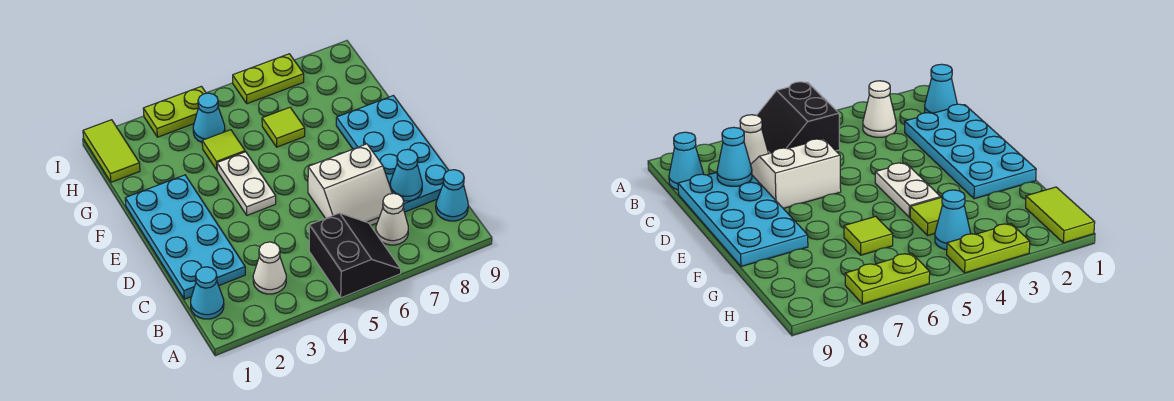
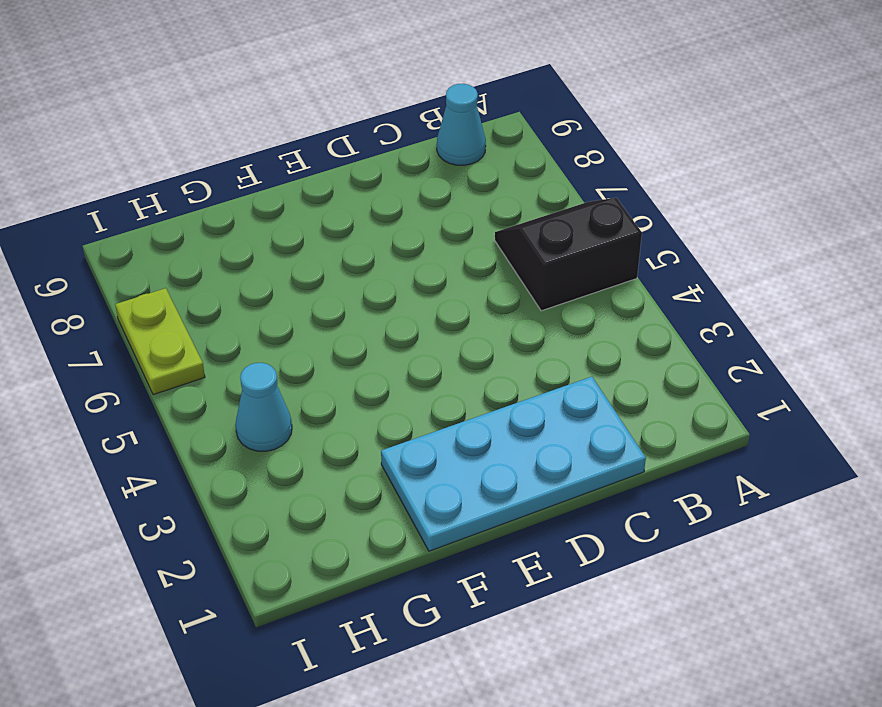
none -> cyan 1x1 cone [191,267,224,319]
none -> white 1x1 cone [253,242,286,294]
none -> white 1x1 cone [376,193,408,245]

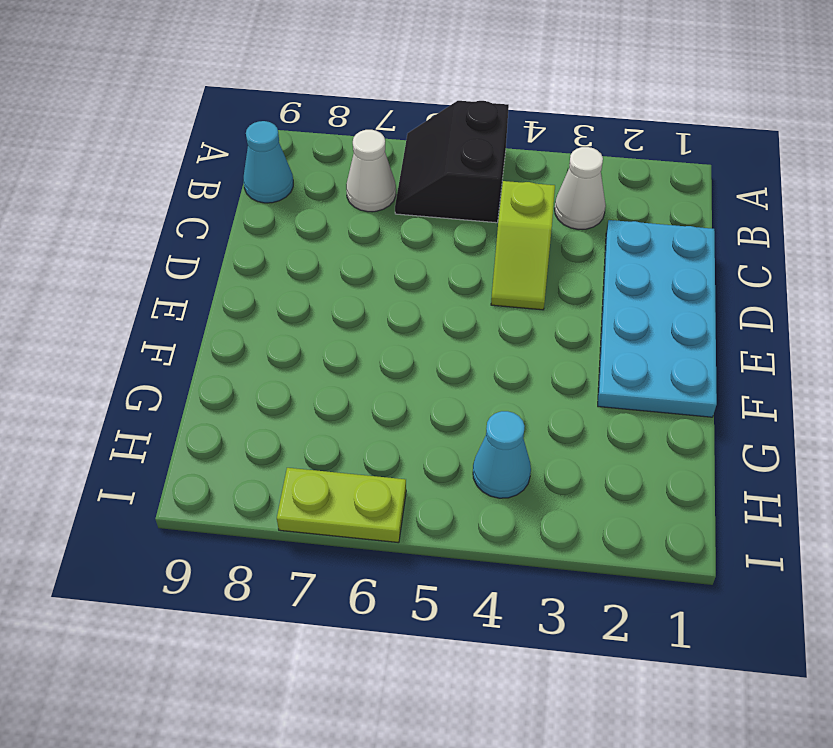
lime 1x2 slope [491,181,555,310] -> none
none -> cyan 1x1 cone [191,267,224,319]
none -> white 2x2 slope [308,144,392,226]
none -> cyan 2x4 plate [336,96,449,212]

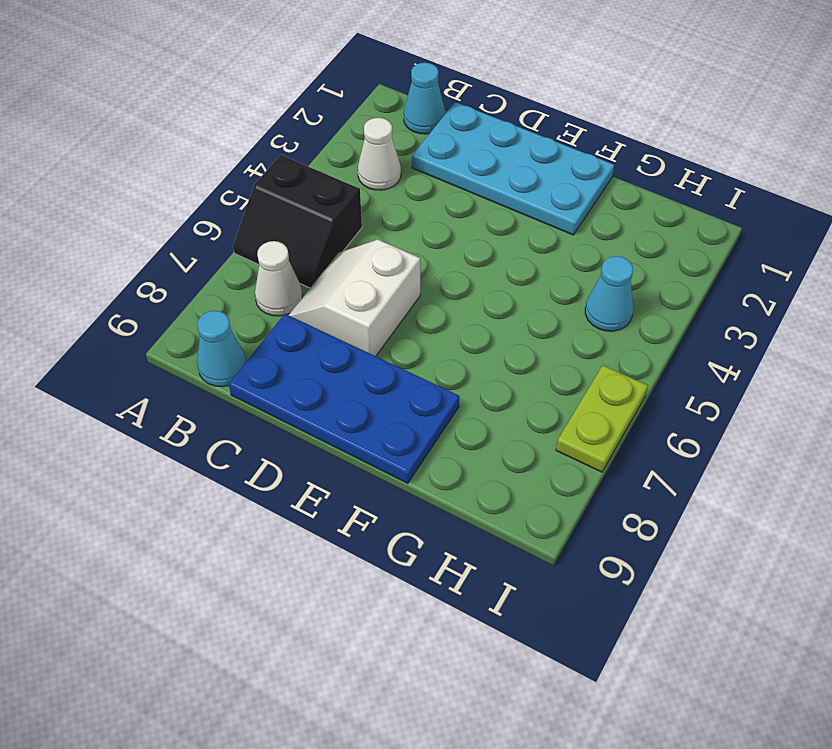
blue 2x4 plate [229,314,459,483] -> cyan 2x4 plate [336,96,449,212]
none -> white 1x2 plate [217,152,276,215]
none -> lime 1x1 tile [202,130,245,170]
none -> lime 1x1 tile [262,107,305,147]

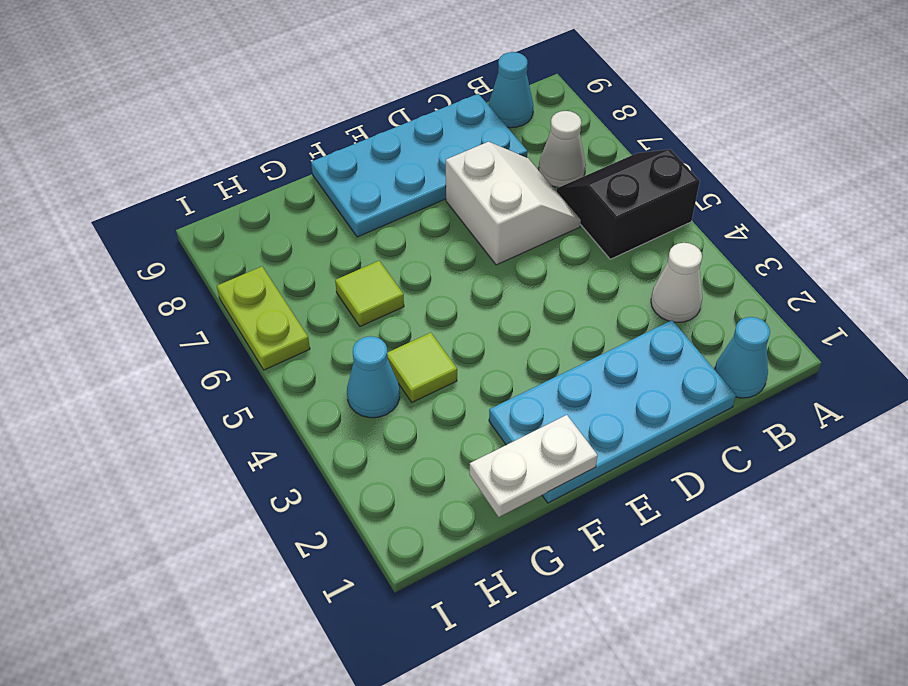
white 1x2 plate [470,415,598,517] -> white 1x2 plate moved to [217,152,276,215]
none -> lime 1x2 tile [83,120,140,182]
none -> lime 1x2 plate [143,86,206,137]
none -> cyan 1x1 cone [390,149,422,201]

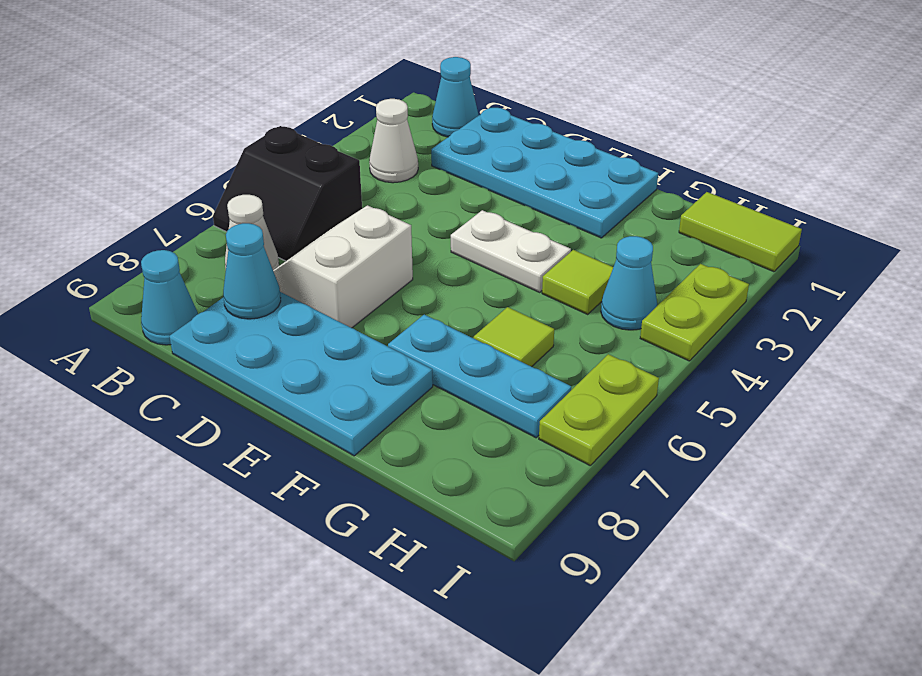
cyan 1x3 plate [388,315,571,438] -> none

